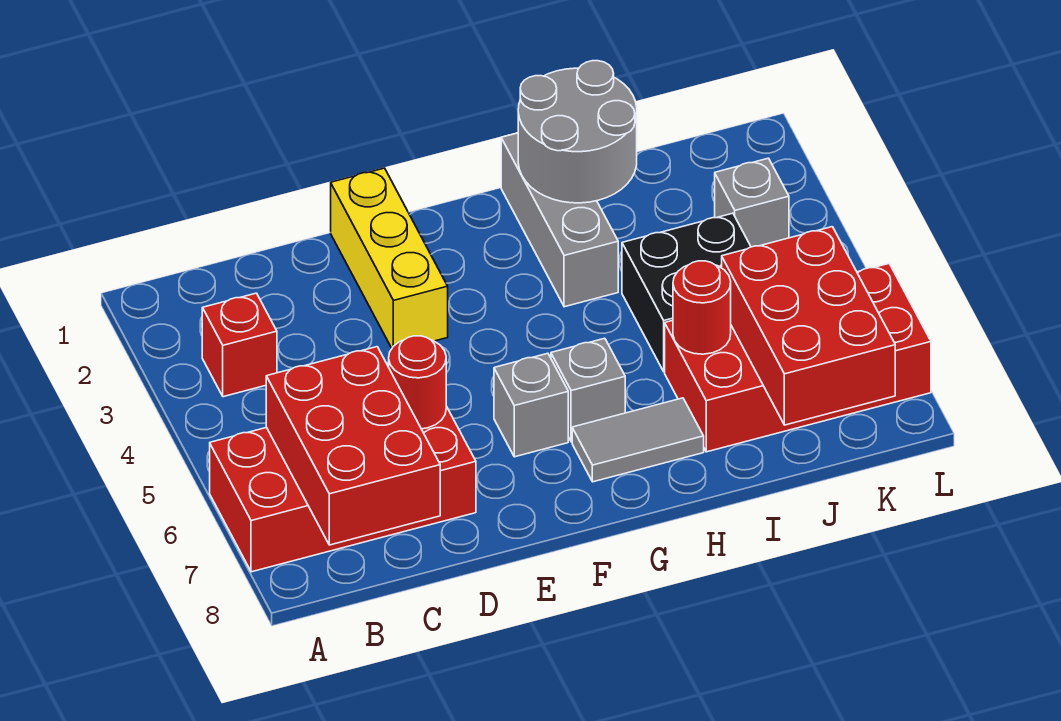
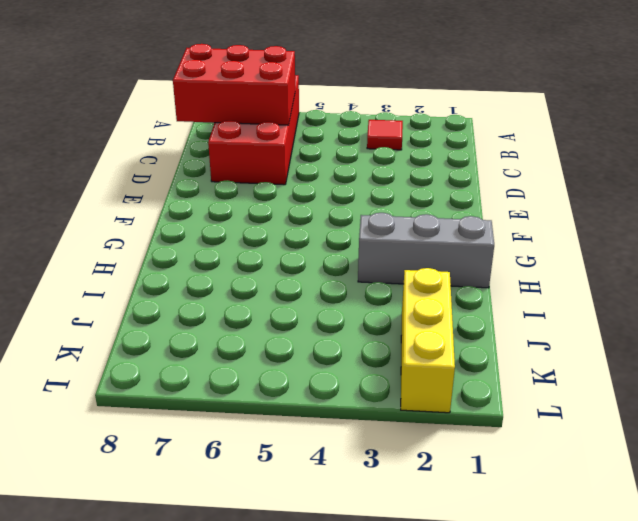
red 1x1 tile [367,120,403,150] -> red 1x1 brick [202,293,277,397]
yellow 1x3 brick [401,268,455,413] -> yellow 1x3 brick turned to [331,168,448,348]
none -> grey 1x1 brick [494,353,568,457]
none -> grey 1x1 brick [551,338,625,442]
none -> grey 1x2 tile [572,398,704,482]

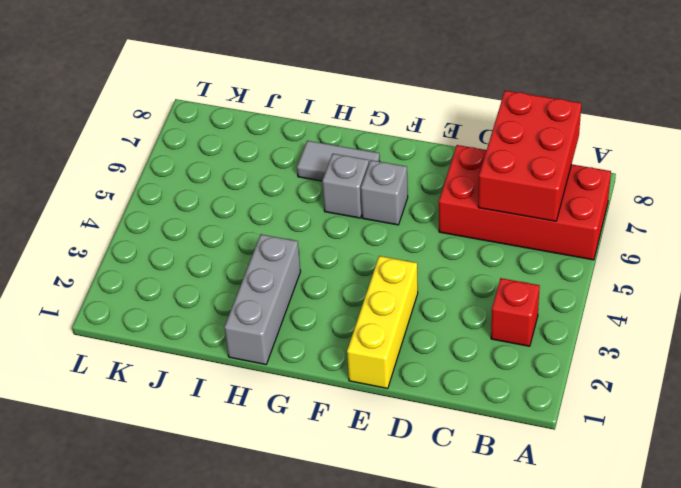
none -> black 2x2 brick [622,213,751,372]
none -> red 2x4 brick [665,264,931,452]
none -> grey 1x1 brick [715,158,789,247]

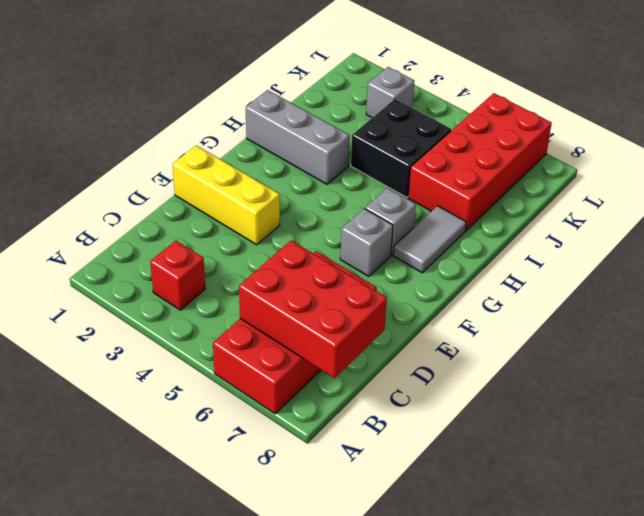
none -> red 1x1 round brick [389,336,446,429]
none -> grey 2x2 round brick [518,61,637,203]
none -> red 1x1 round brick [673,261,731,354]

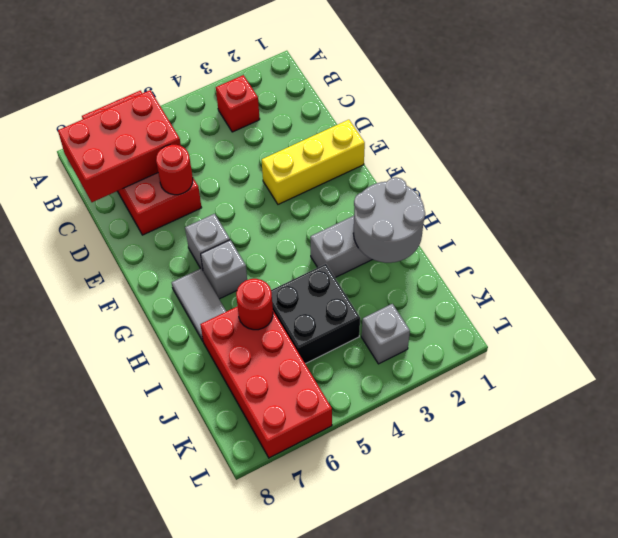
none -> red 2x3 brick [722,227,895,425]

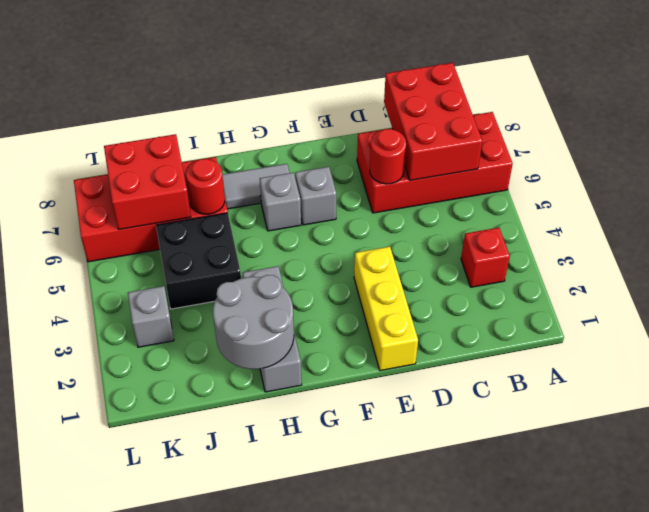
red 2x2 brick [104,134,191,230] -> red 2x3 brick [722,227,895,425]

